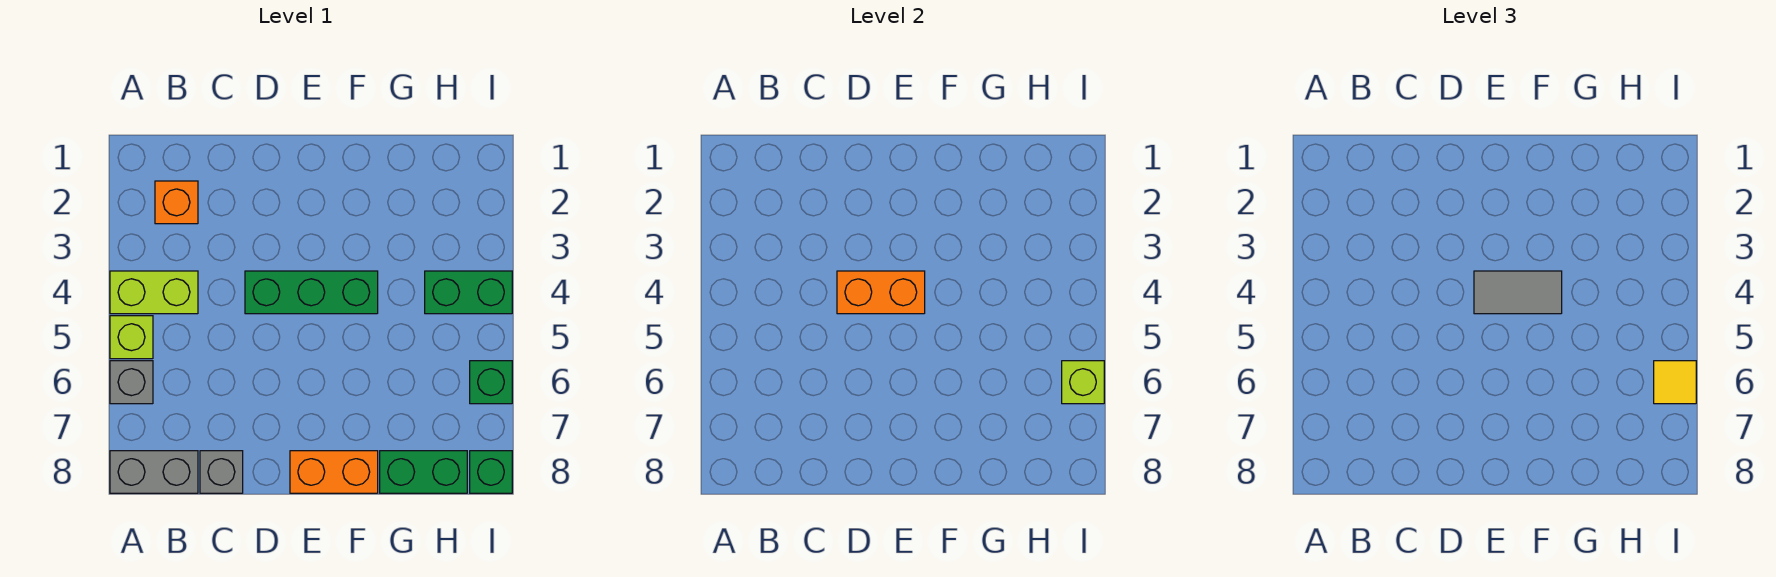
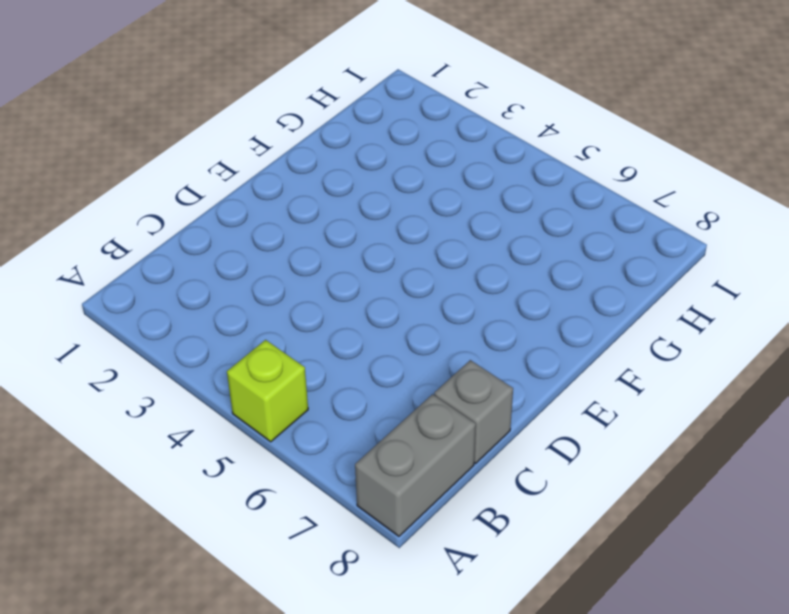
none -> lime 1x2 brick [110,271,198,314]
none -> grey 1x1 brick [110,361,153,404]
none -> orange 1x1 brick [155,181,198,224]

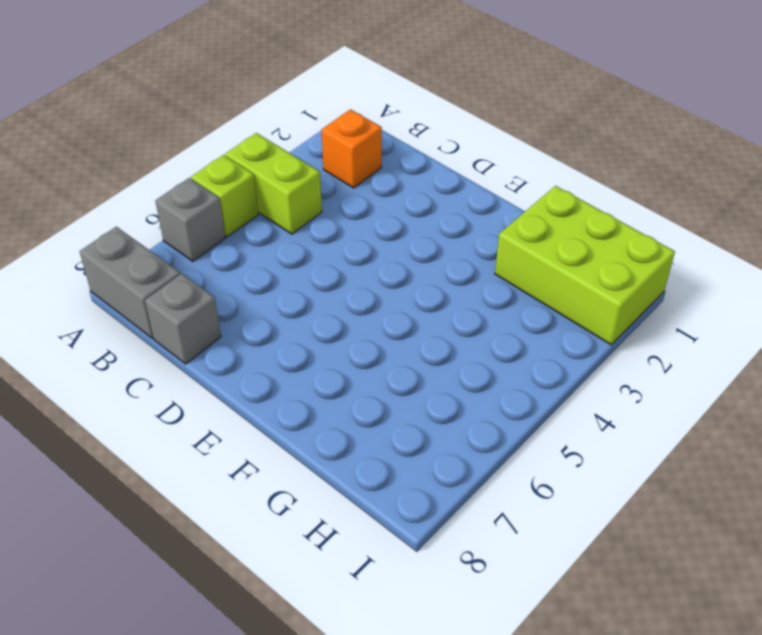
lime 2x3 brick [495,186,675,345] -> none
none -> green 1x3 brick [245,271,378,314]
none -> orange 1x2 brick [290,451,378,493]
none -> green 1x2 brick [380,451,467,493]

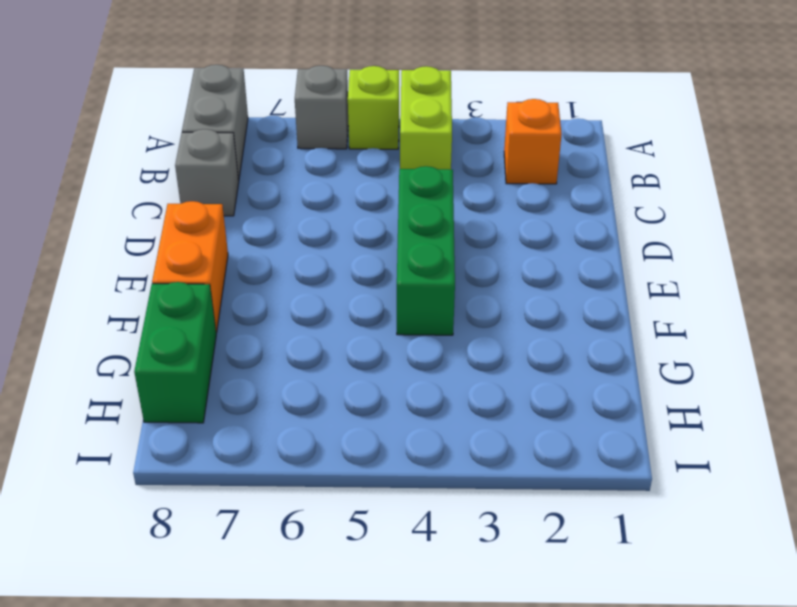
none -> green 1x2 brick [425,271,512,314]
none -> green 1x1 brick [470,361,512,404]
none -> green 1x1 brick [470,451,512,493]

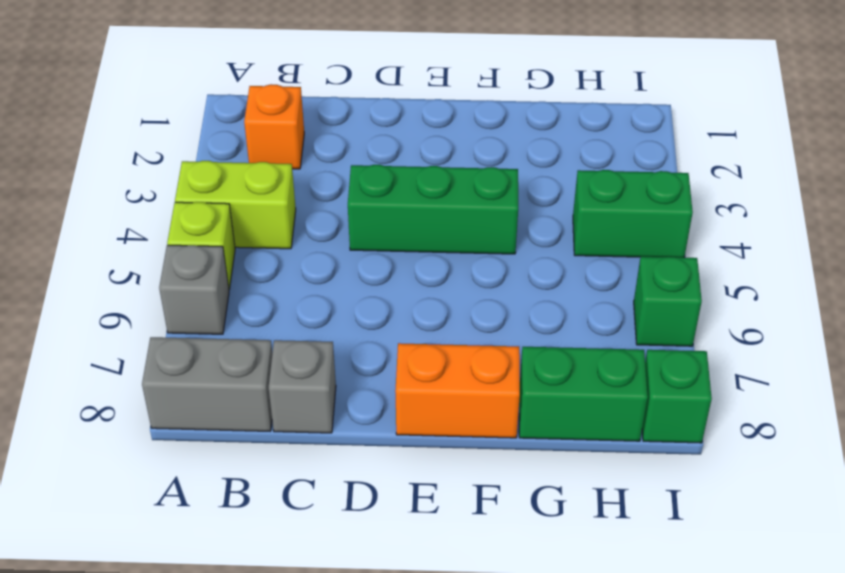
none -> orange 1x2 brick [837,271,925,314]
none -> lime 1x1 brick [1062,361,1104,404]
none -> grey 1x2 tile [1474,271,1562,314]

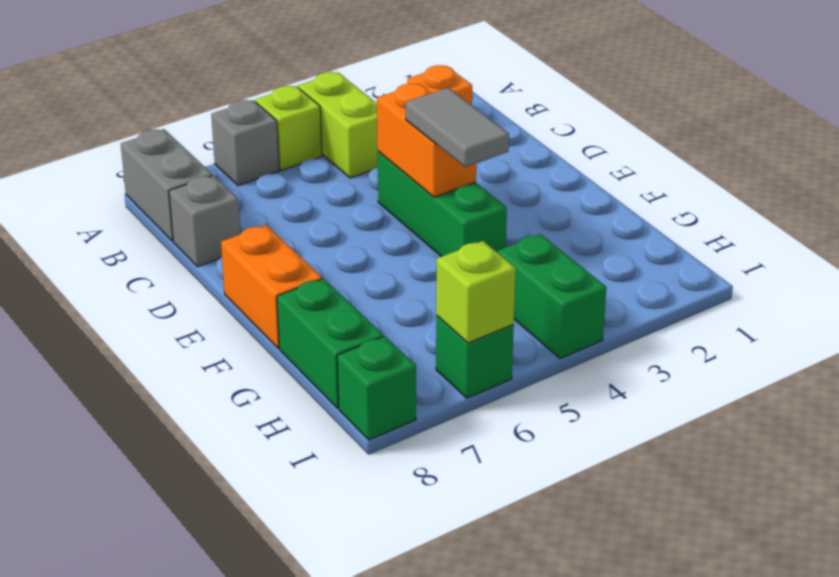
none -> yellow 1x1 tile [1654,361,1696,404]

